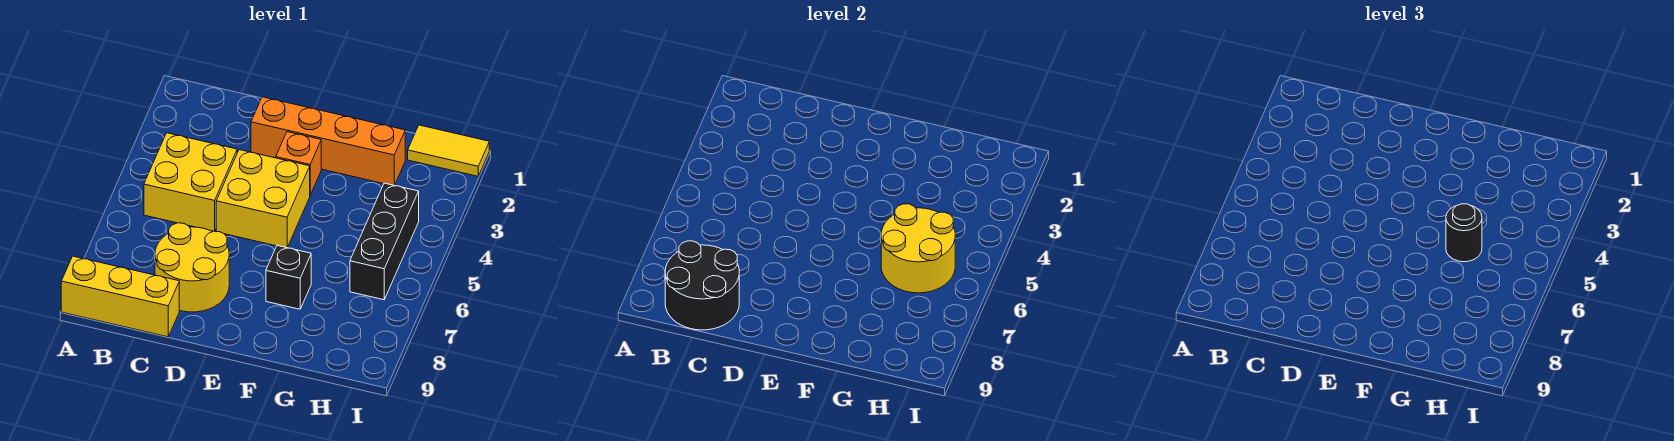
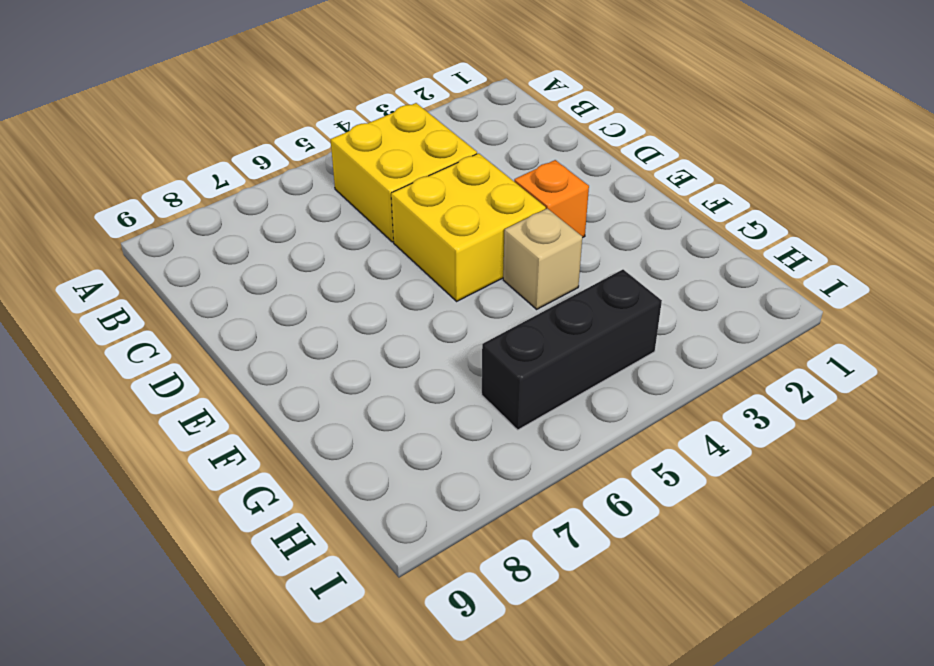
tan 1x1 brick [503,208,582,309] -> none
none -> yellow 1x3 brick [61,256,179,337]
none -> yellow 2x2 round brick [155,223,229,312]
none -> orange 1x4 brick [251,97,405,185]

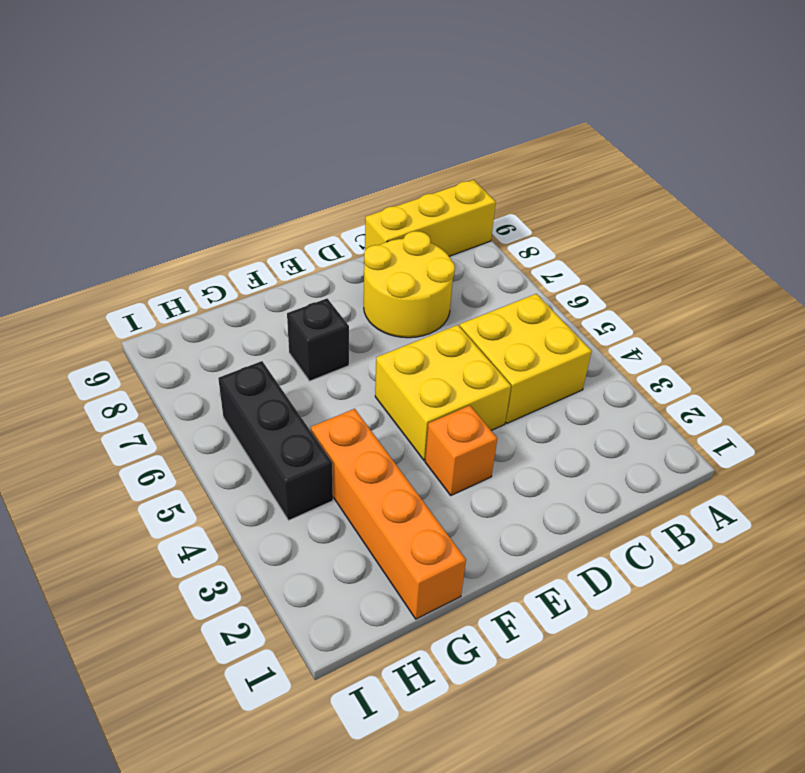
orange 1x4 brick [311,409,466,619] -> orange 1x4 brick turned to [251,97,405,185]
none -> yellow 1x2 tile [408,125,489,176]
none -> black 2x2 round brick [665,241,739,330]
none -> yellow 2x2 round brick [881,204,955,293]

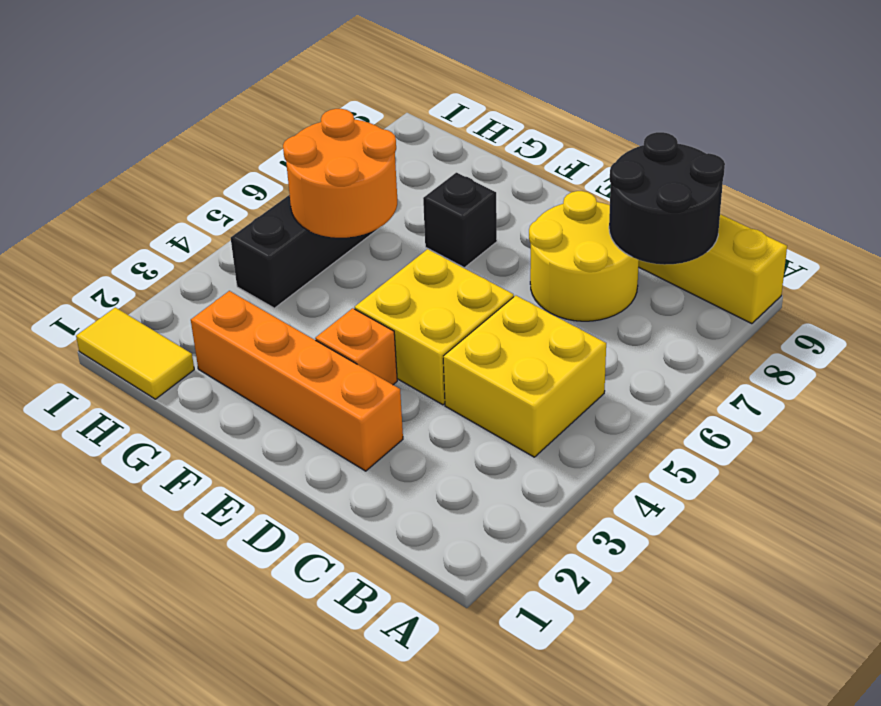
orange 2x2 round brick [283,109,397,238] -> yellow 2x2 round brick [881,204,955,293]
none -> black 1x1 round brick [1446,204,1482,262]

